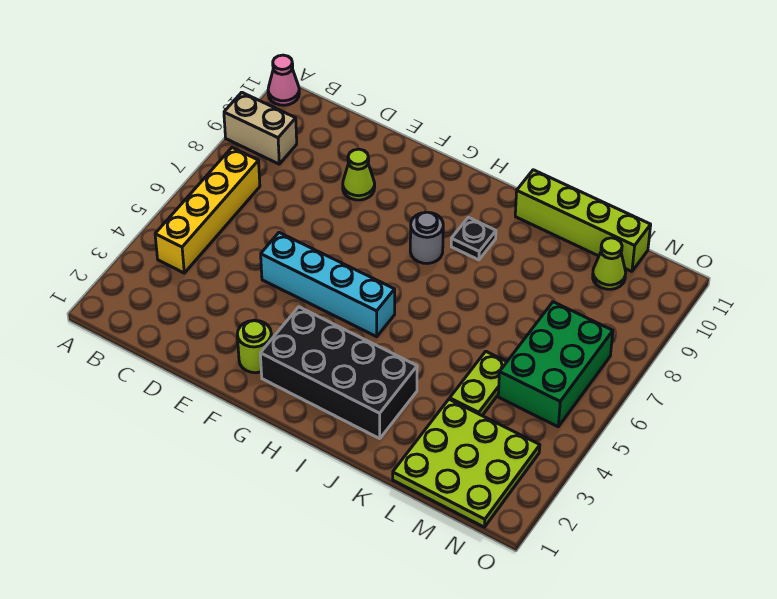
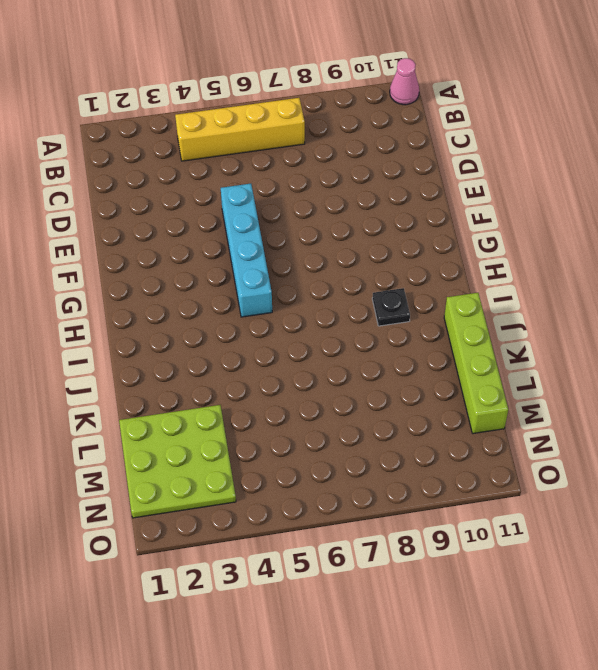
none -> tan 1x2 brick [224,92,297,164]
none -> lime 1x1 cone [343,149,375,200]
none -> lime 1x1 round brick [237,321,271,373]

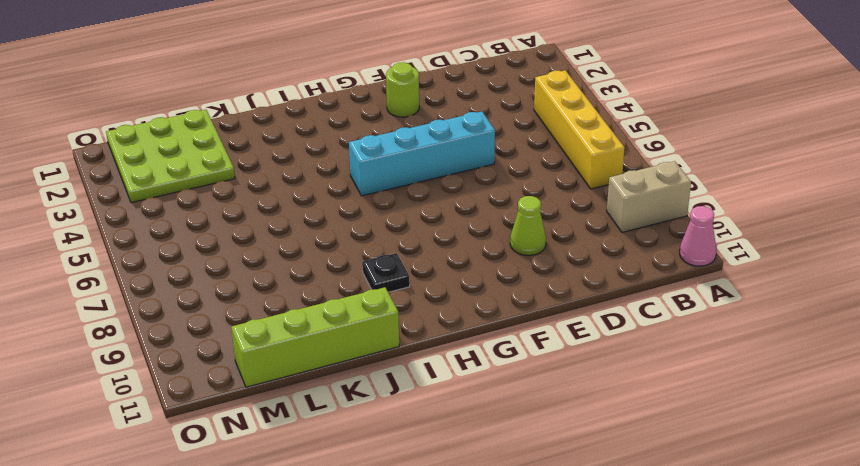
none -> black 2x4 brick [260,307,417,439]
none -> grey 1x1 round brick [410,212,443,264]
none -> lime 1x2 plate [450,351,507,415]

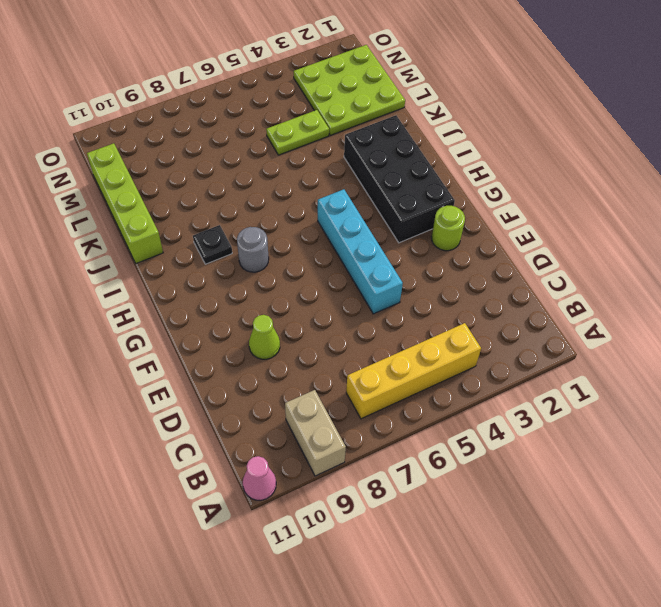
none -> green 2x3 brick [498,302,613,427]
none -> lime 1x1 cone [593,238,626,289]

